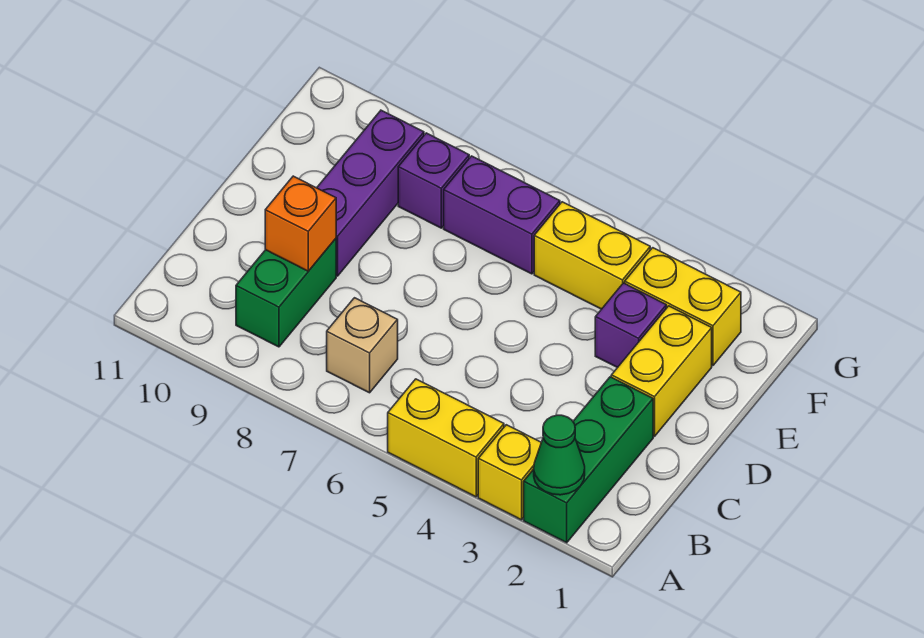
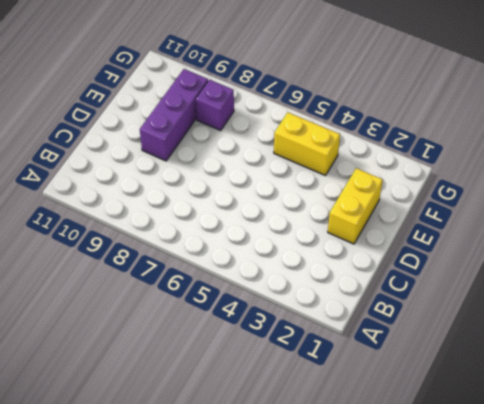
none -> green 1x3 brick [524,377,653,543]
none -> yellow 1x1 brick [478,425,541,520]
none -> yellow 1x2 brick [388,379,504,497]

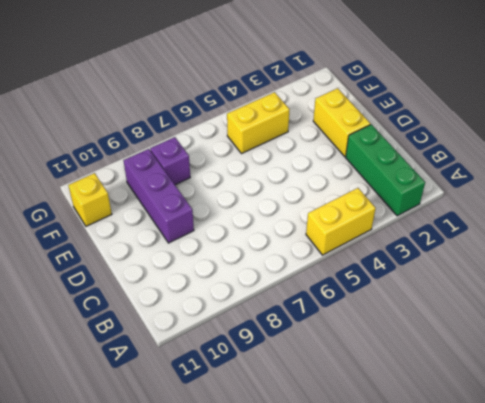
yellow 1x1 brick [68,173,112,226] -> yellow 1x1 brick moved to [478,425,541,520]
none -> tan 1x1 brick [327,298,398,393]
none -> green 1x2 brick [236,239,336,347]
none -> purple 1x1 brick [595,283,666,368]

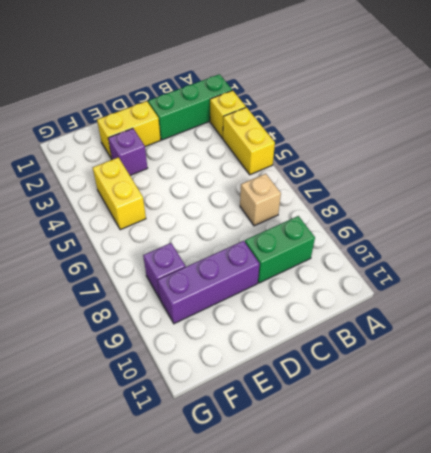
none -> yellow 1x2 brick [625,248,741,365]
none -> purple 1x2 brick [444,156,560,274]
none -> green 1x1 cone [534,415,585,495]

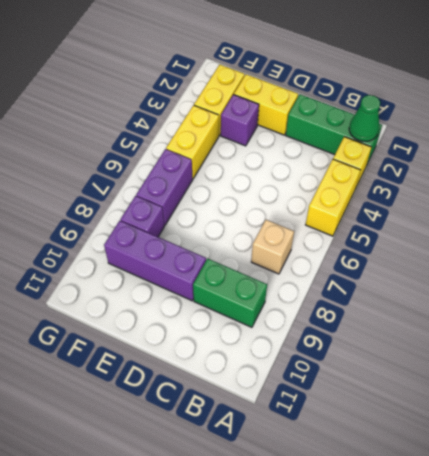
none -> orange 1x1 brick [265,176,336,271]

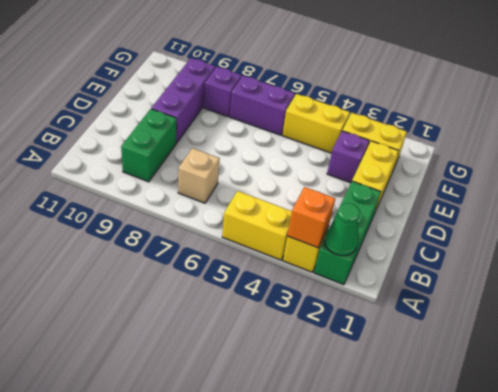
orange 1x1 brick [287,187,335,248] -> orange 1x1 brick moved to [265,176,336,271]

